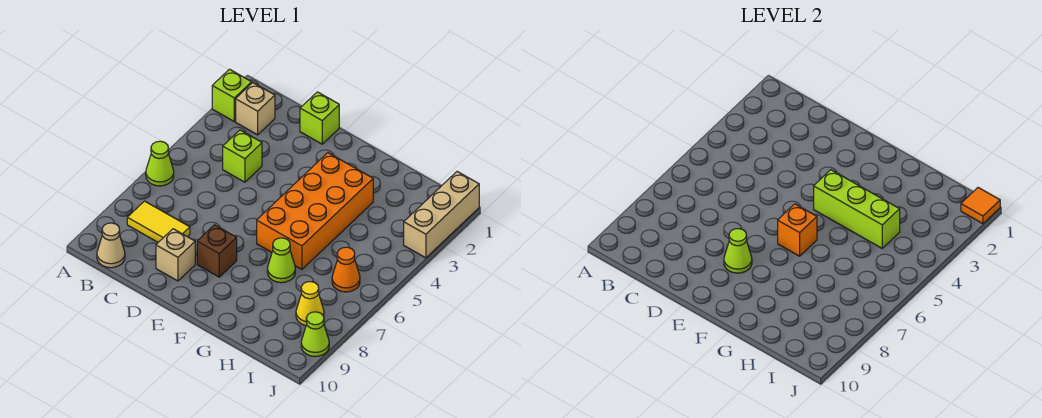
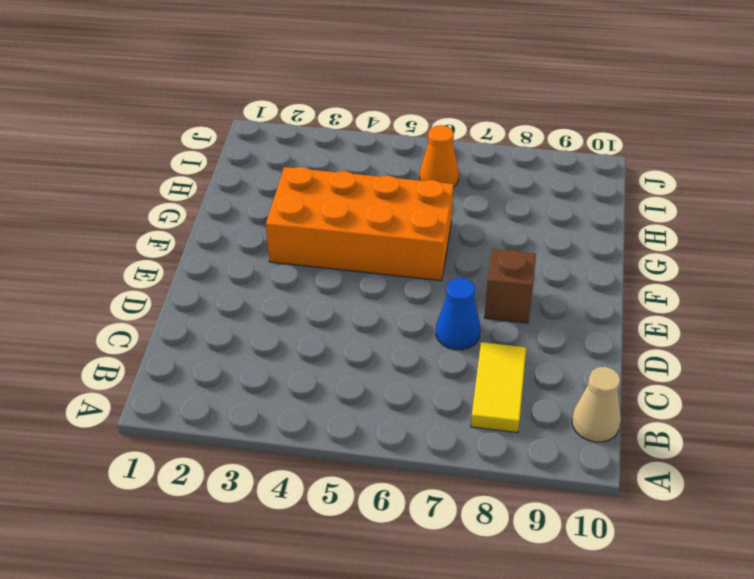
blue 1x1 cone [436,278,480,350] -> none
none -> lime 1x1 brick [212,69,252,121]
none -> lime 1x1 cone [146,141,174,186]
none -> tan 1x1 brick [236,83,275,135]

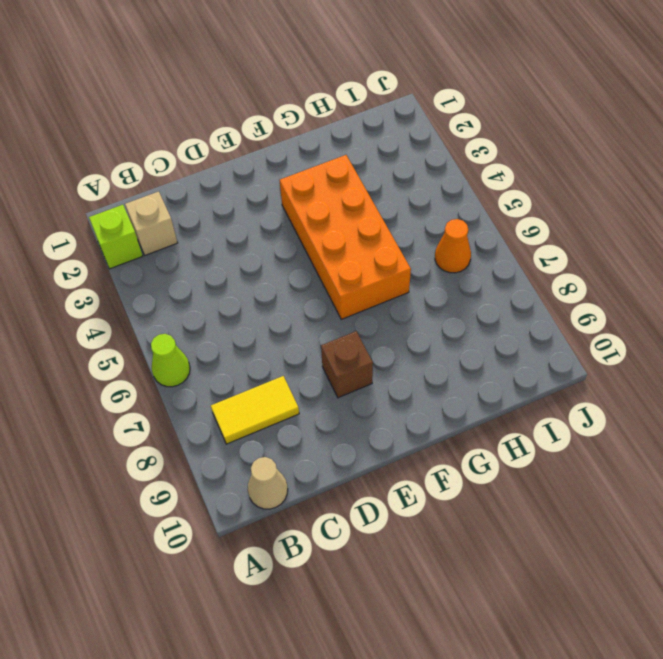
none -> lime 1x1 brick [223,130,262,182]
none -> lime 1x1 brick [300,92,339,144]
none -> tan 1x1 brick [156,229,195,281]

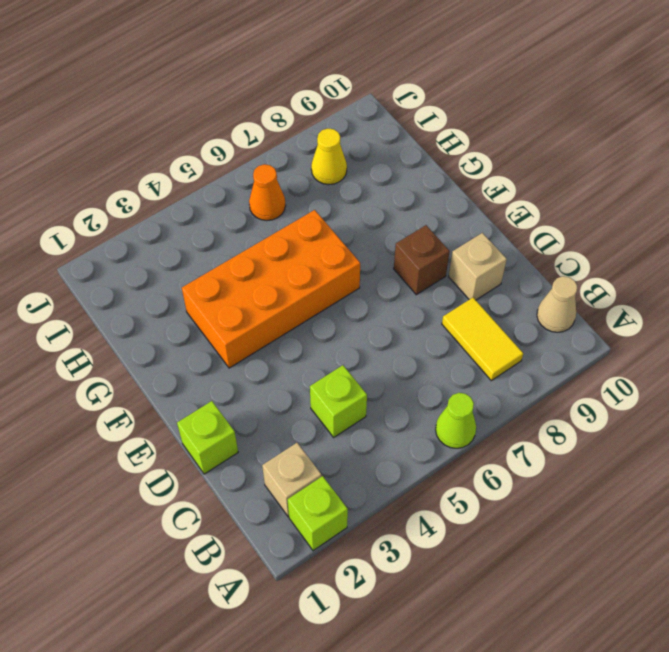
none -> lime 1x1 cone [267,238,295,283]
none -> tan 1x3 brick [404,172,479,258]
none -> lime 1x1 cone [301,312,329,357]

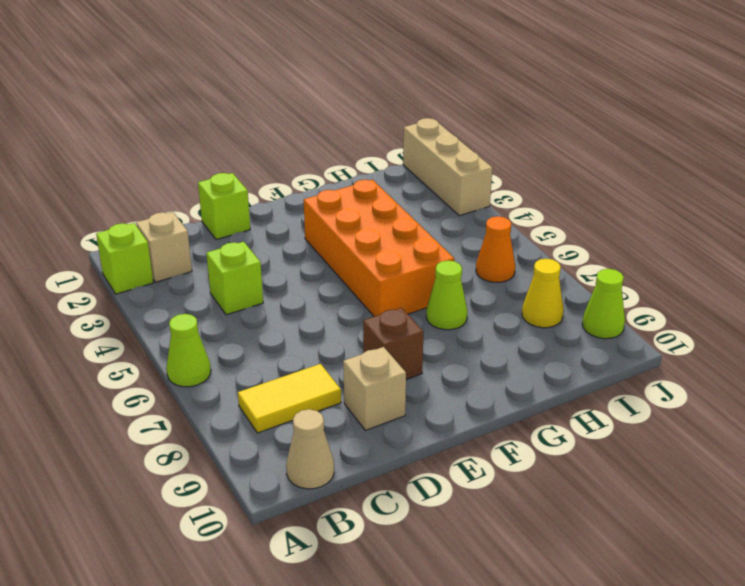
none -> lime 1x1 cone [724,229,752,273]
none -> lime 1x3 brick [814,170,900,248]
none -> orange 1x1 brick [778,204,817,256]

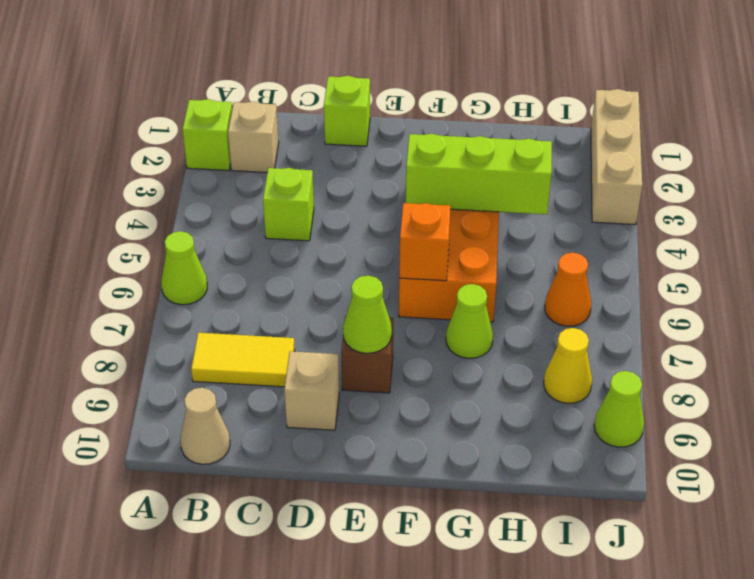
none -> orange 1x1 tile [961,188,1000,224]

